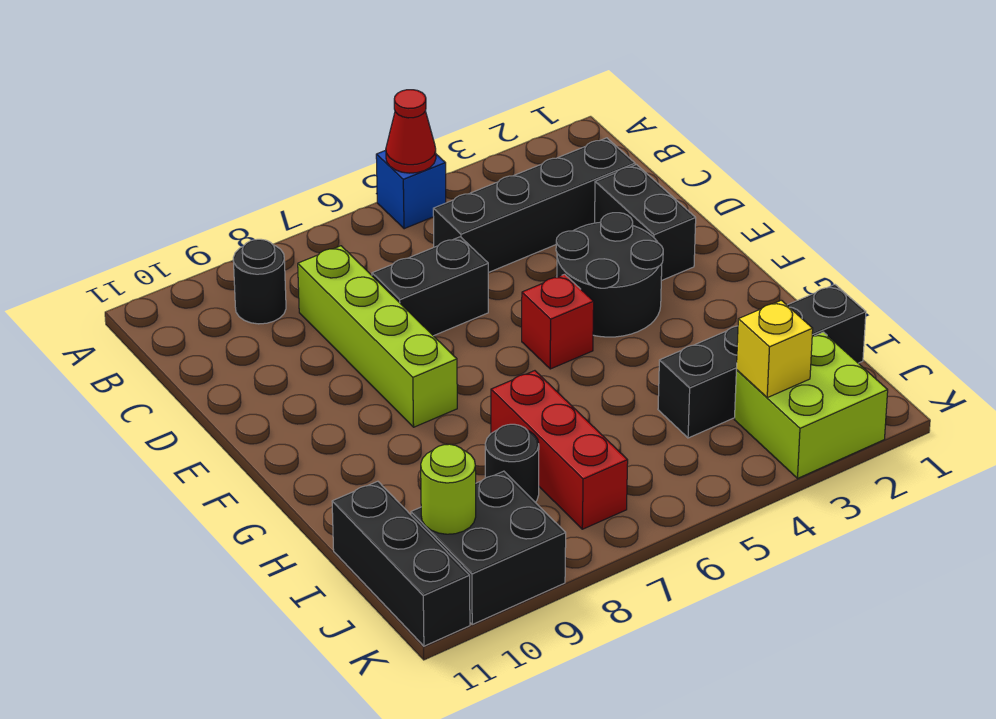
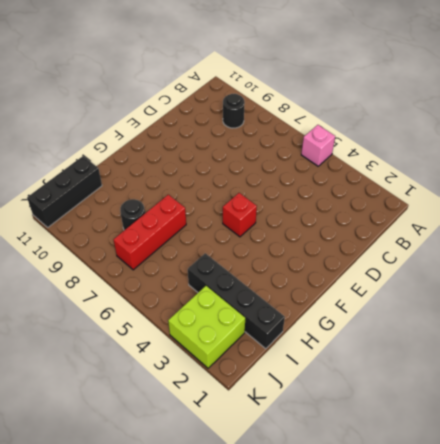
pink 1x1 brick [301,125,335,166] -> blue 1x1 brick [376,150,446,229]
none -> black 1x4 brick [433,138,635,273]
none -> lime 1x4 brick [298,246,457,427]
none -> black 1x2 brick [595,165,696,281]

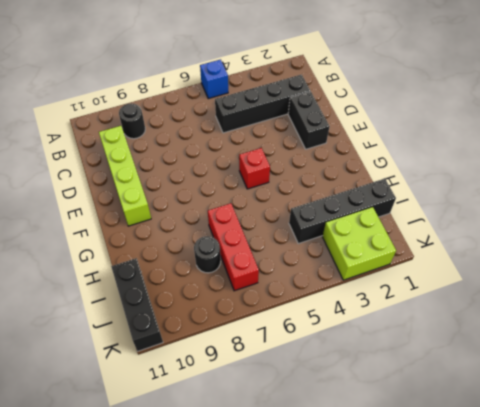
lime 1x4 brick [99,126,151,226] -> lime 1x4 brick moved to [298,246,457,427]
none -> black 1x2 brick [372,237,488,336]
none -> black 2x2 round brick [556,213,663,337]
none -> black 2x2 brick [411,471,566,624]

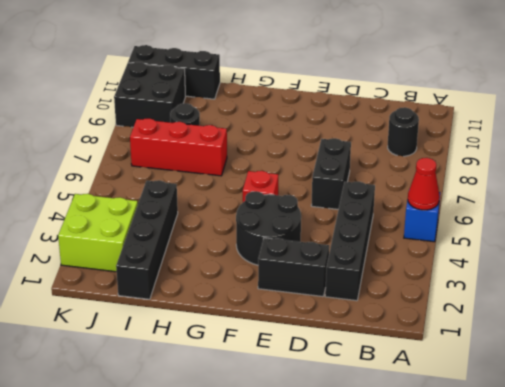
none -> lime 1x4 brick [298,246,457,427]
none -> yellow 1x1 brick [736,300,813,398]
none -> lime 1x1 round brick [421,444,476,534]

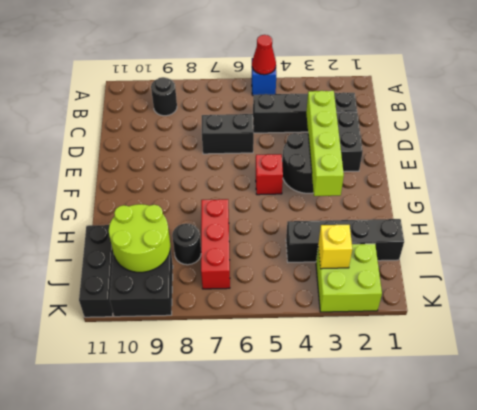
lime 1x4 brick [306,91,344,196] -> lime 1x4 brick moved to [298,246,457,427]
lime 2x2 round brick [109,204,170,272] -> lime 1x1 round brick [421,444,476,534]

